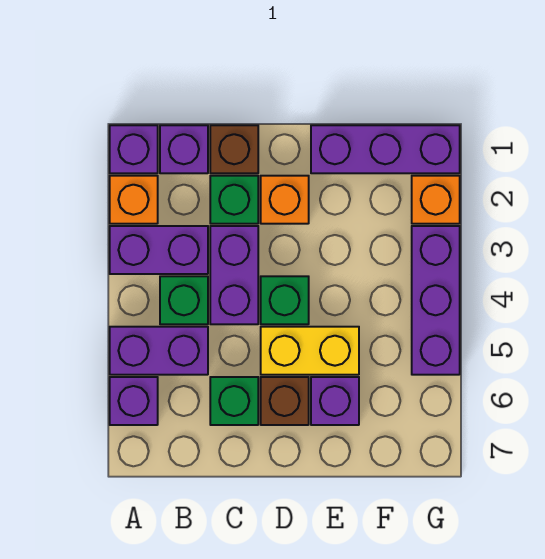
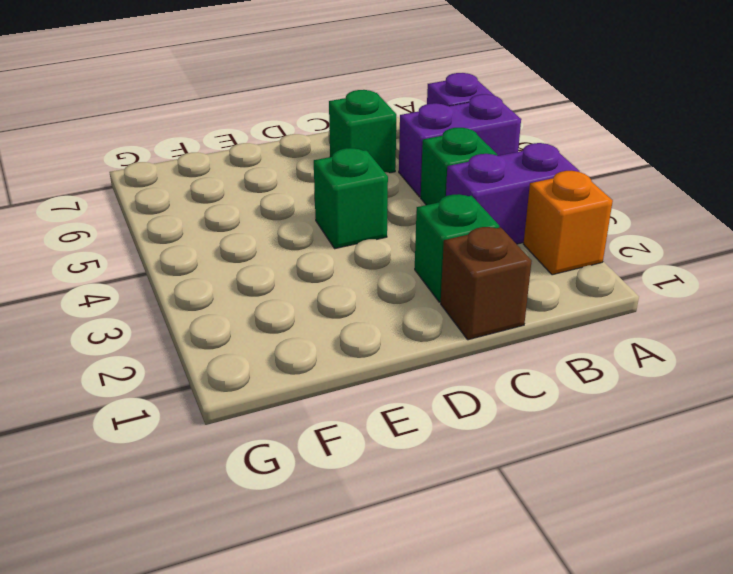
none -> purple 1x1 brick [110,125,158,173]
none -> purple 1x1 brick [160,125,208,173]
none -> purple 1x2 brick [210,226,258,324]

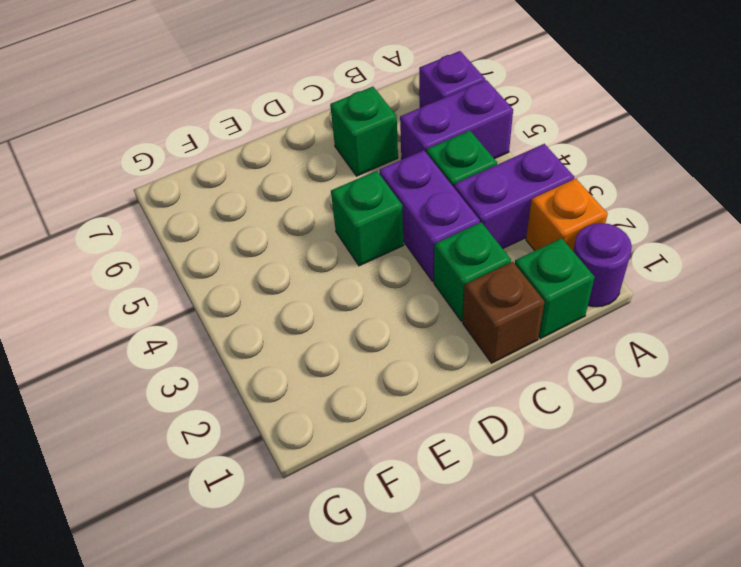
purple 1x1 round brick [573,223,632,307] -> purple 1x1 brick [110,125,158,173]
green 1x1 brick [515,238,595,339] -> purple 1x1 brick [160,125,208,173]
none -> orange 1x1 brick [261,176,309,224]
none -> yellow 1x2 brick [261,327,359,375]
none -> brown 1x1 brick [261,377,309,425]

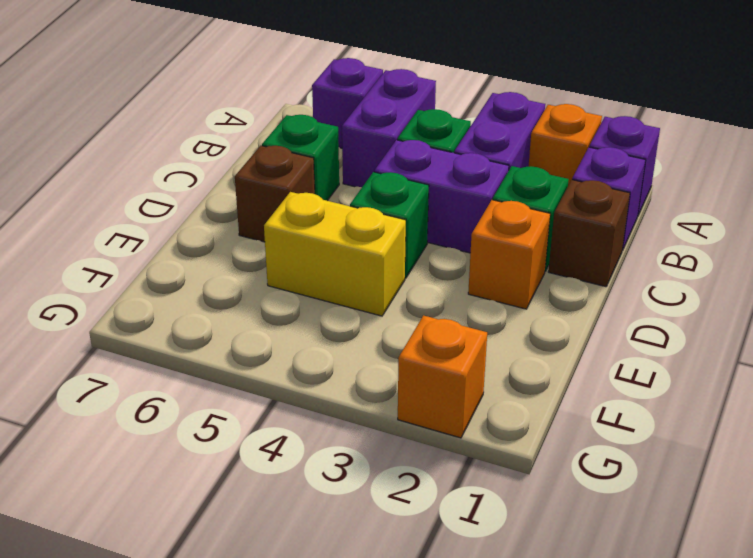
yellow 1x2 brick [264,192,406,316] -> yellow 1x2 brick turned to [261,327,359,375]
none -> purple 1x3 brick [311,125,460,173]
none -> purple 1x1 brick [311,377,359,425]
none -> purple 1x3 brick [412,226,460,375]

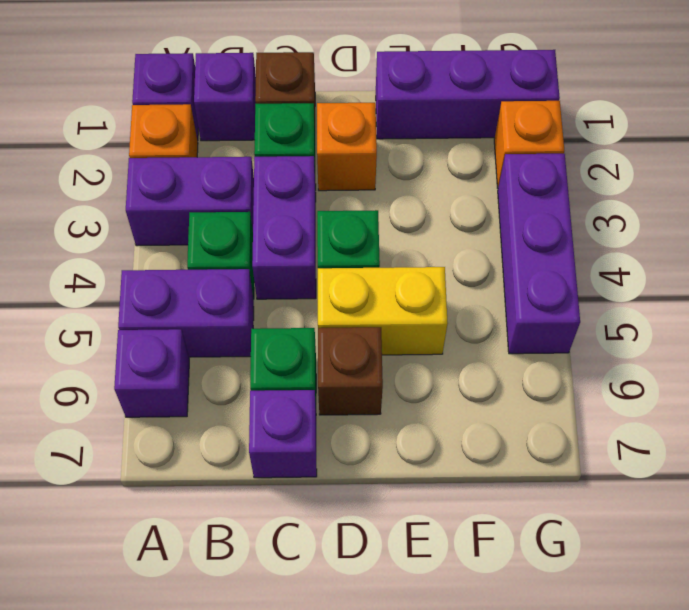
purple 1x1 brick [249,390,317,478] -> purple 1x1 brick moved to [311,377,359,425]

